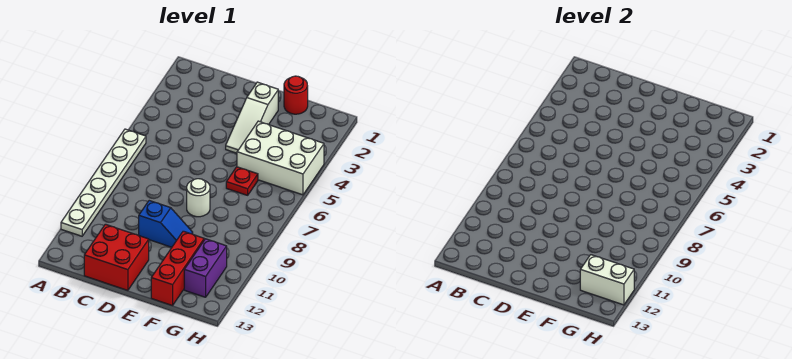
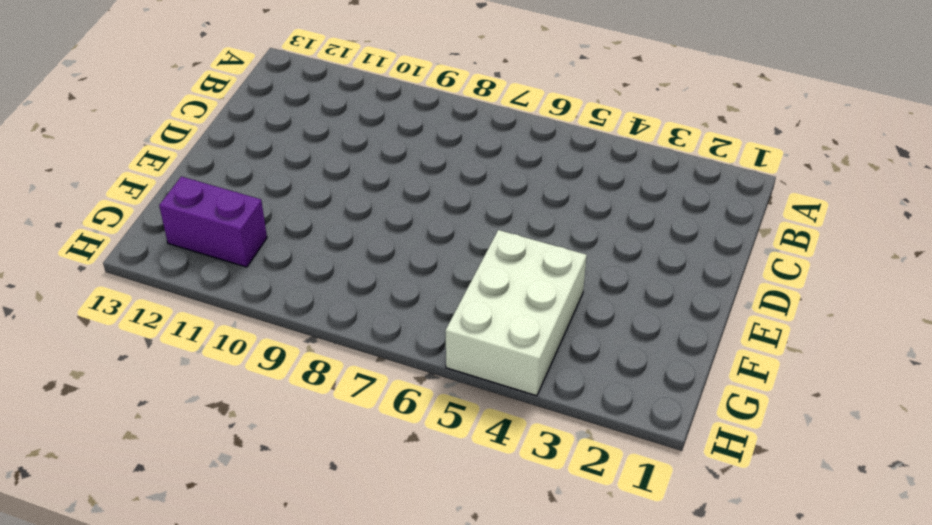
none -> white 1x6 plate [61,129,146,236]
none -> red 2x2 brick [84,224,149,290]

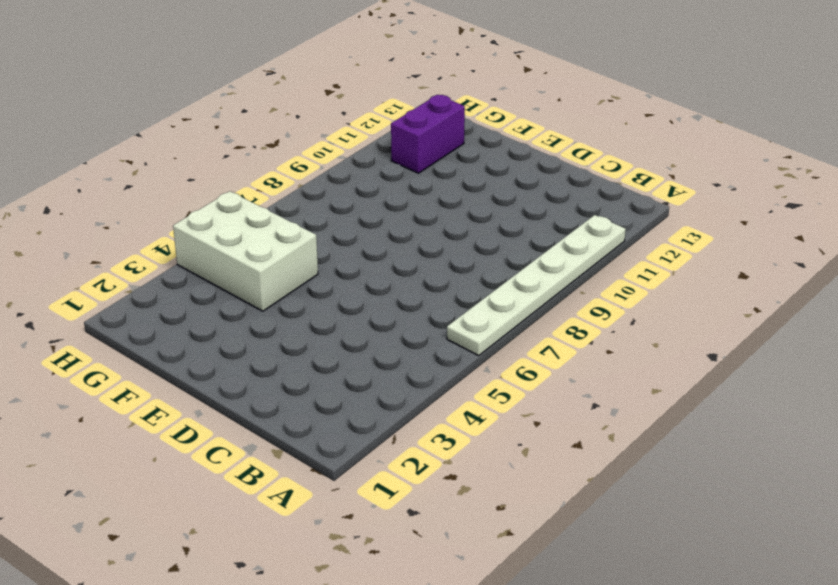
none -> red 2x2 brick [84,224,149,290]
none -> blue 1x2 slope [139,201,193,247]

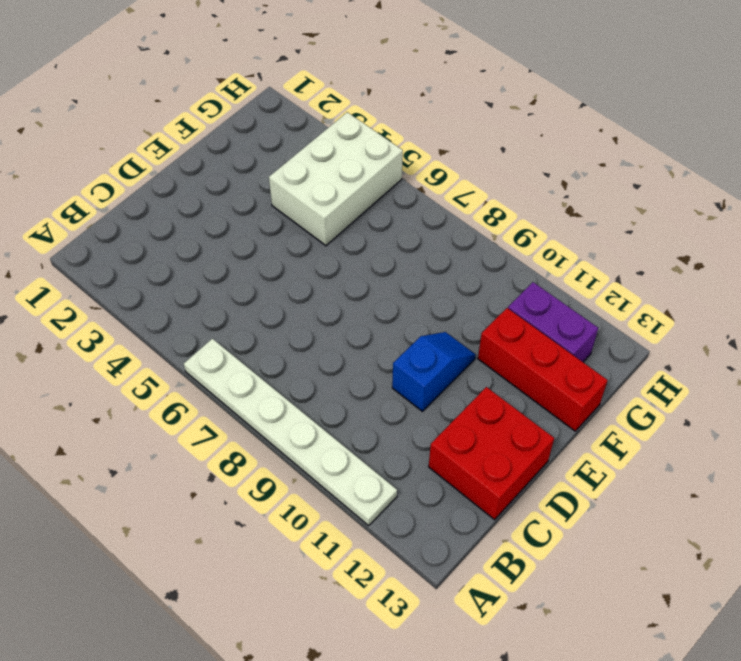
none -> white 1x3 slope [226,82,278,153]
none -> white 1x1 round brick [187,179,210,217]

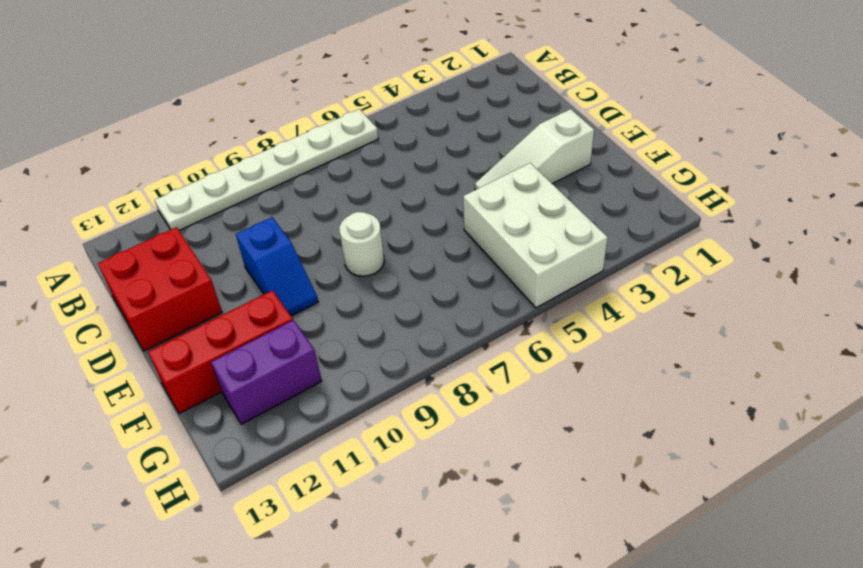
none -> red 1x1 round brick [284,76,308,114]
none -> red 1x1 plate [226,167,258,195]

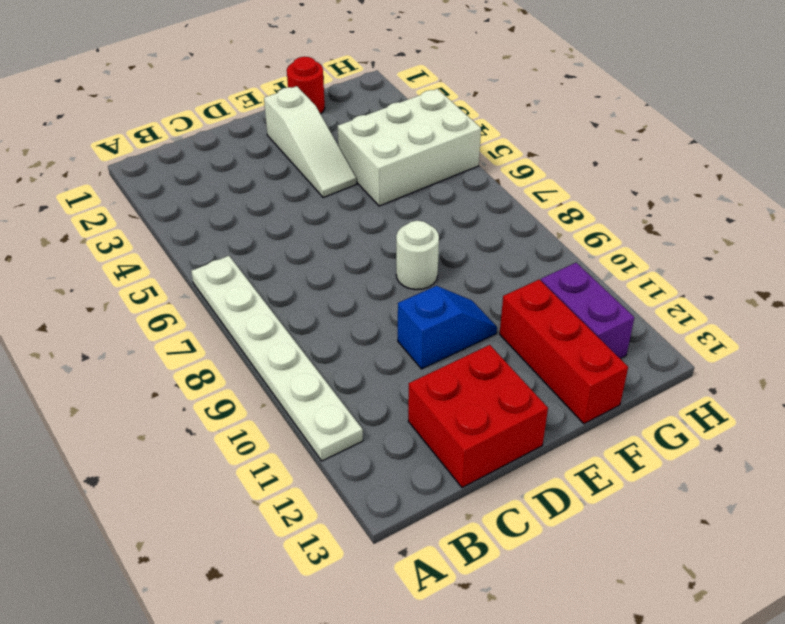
none -> red 1x1 plate [226,167,258,195]
none -> white 1x2 brick [580,255,634,305]

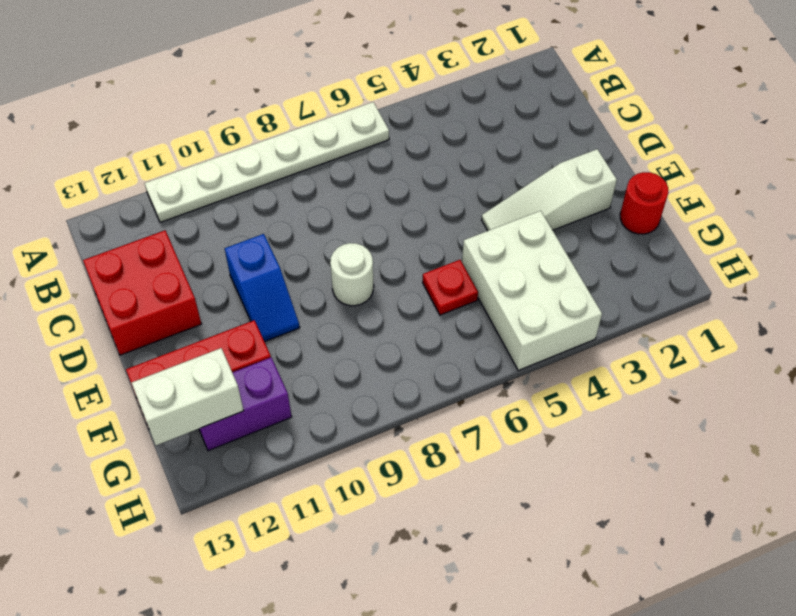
white 1x2 brick [132,348,244,445] -> white 1x2 brick turned to [580,255,634,305]

